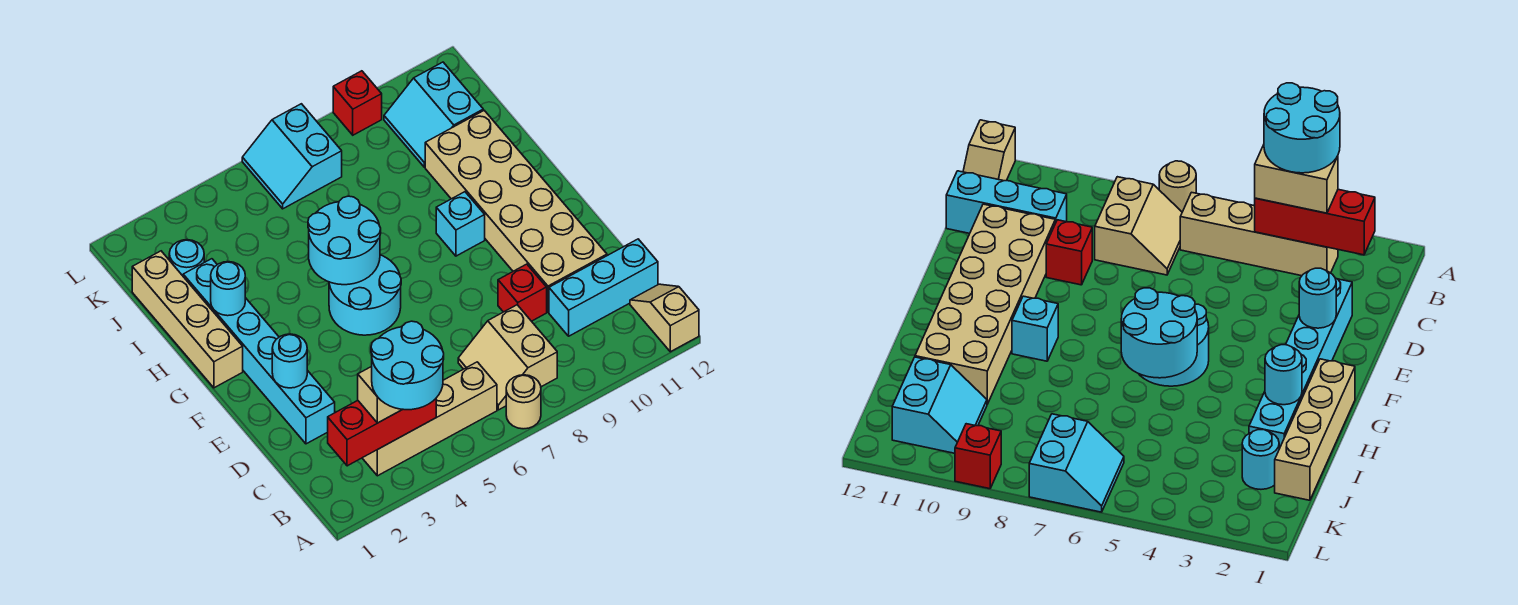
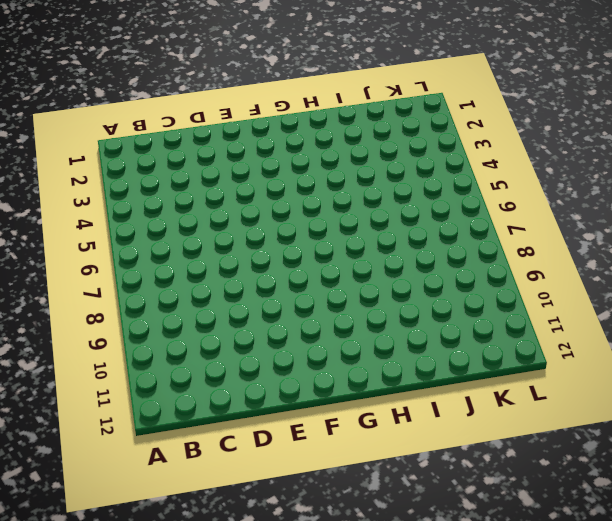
none -> tan 1x1 round brick [506,375,541,429]
none -> tan 1x2 slope [630,284,699,352]
none -> tan 1x4 brick [362,362,497,476]

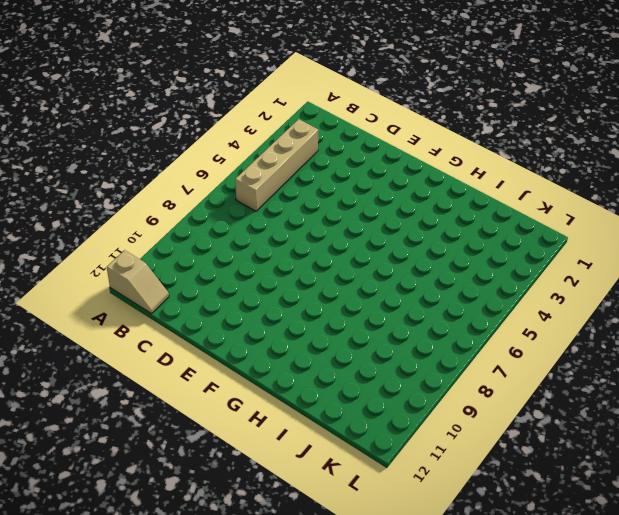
none -> tan 1x1 round brick [506,375,541,429]
none -> tan 2x2 slope [458,305,557,410]
none -> cyan 1x3 brick [549,239,658,336]

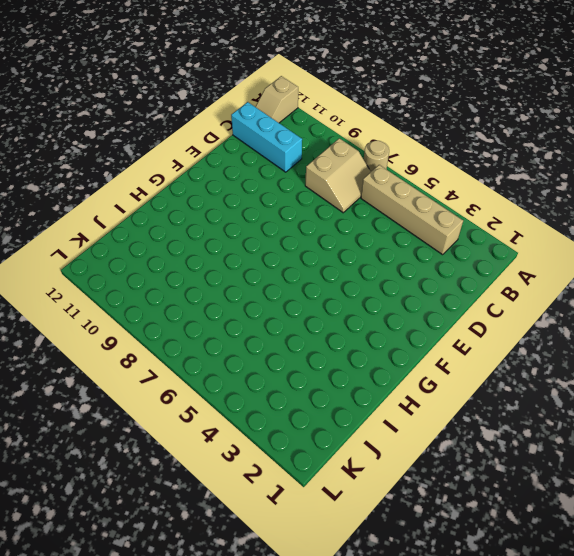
none -> cyan 1x6 brick [183,259,335,444]
none -> red 1x1 brick [498,264,547,321]
none -> tan 2x6 brick [425,111,607,312]

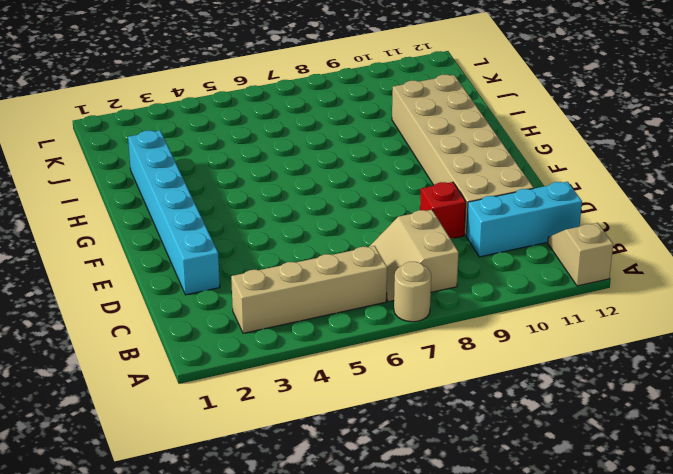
none -> cyan 2x2 round brick [329,255,401,335]
none -> tan 1x4 brick [132,251,243,388]
none -> cyan 1x1 brick [436,192,485,256]

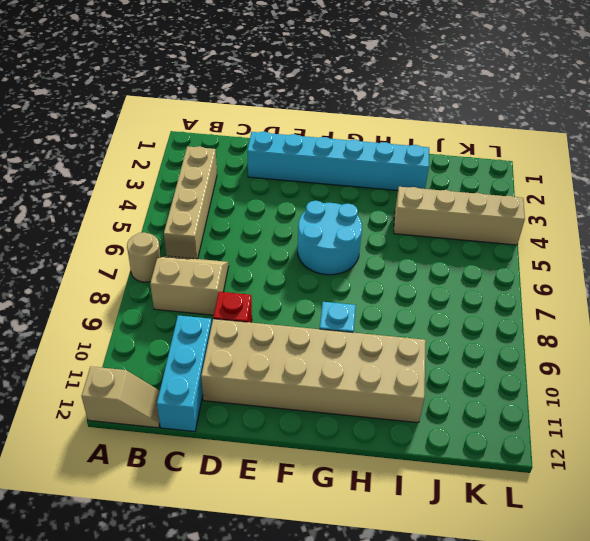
tan 1x4 brick [394,187,525,245] -> tan 1x4 brick moved to [132,251,243,388]
none -> cyan 1x1 round brick [169,240,204,276]
none -> cyan 2x2 slope [384,62,483,167]
none -> cyan 2x2 slope [242,104,342,209]

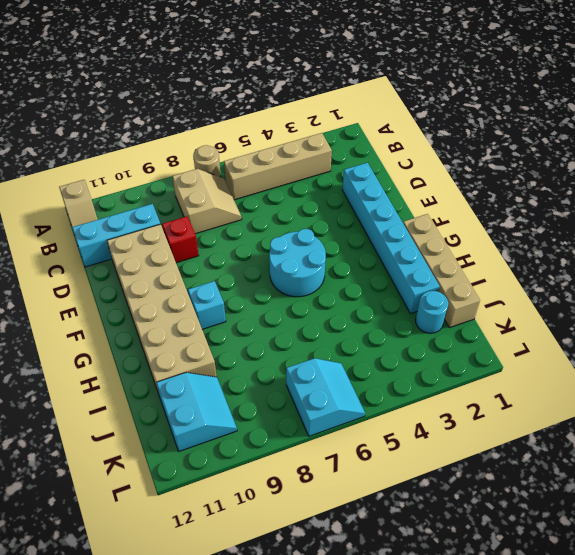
none -> red 1x1 brick [333,71,382,135]
none -> red 1x3 brick [328,399,436,466]
none -> cyan 1x1 round brick [272,334,307,388]

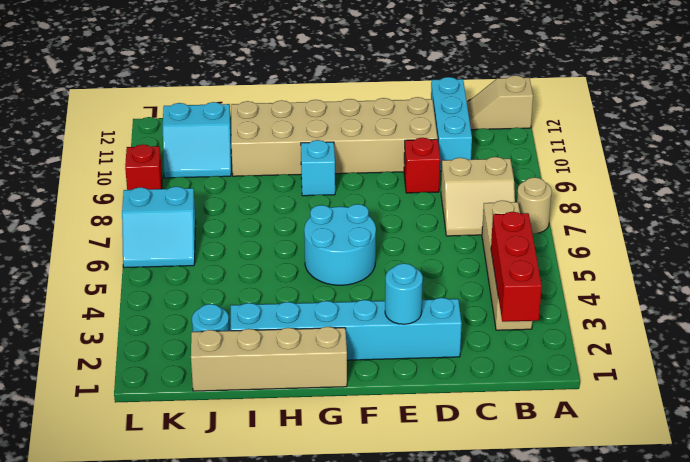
none -> cyan 2x2 round brick [308,196,381,285]
none -> cyan 1x1 round brick [211,262,245,316]
none -> tan 1x2 brick [358,366,402,423]

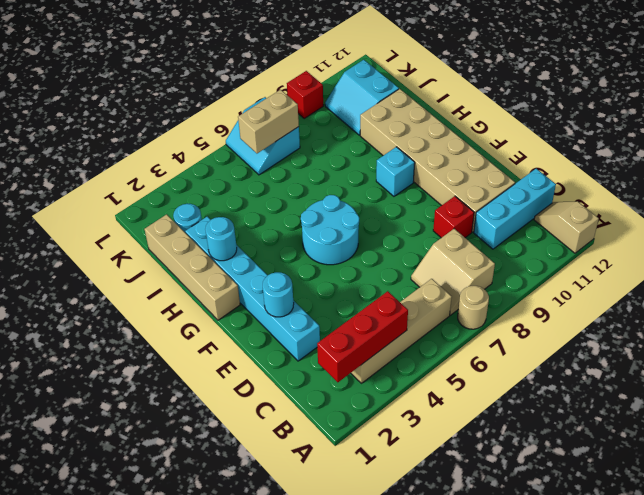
tan 1x2 brick [238,90,299,153] -> tan 1x2 brick moved to [358,366,402,423]
none -> cyan 2x2 round brick [308,196,381,285]
none -> cyan 2x2 round brick [371,321,444,410]

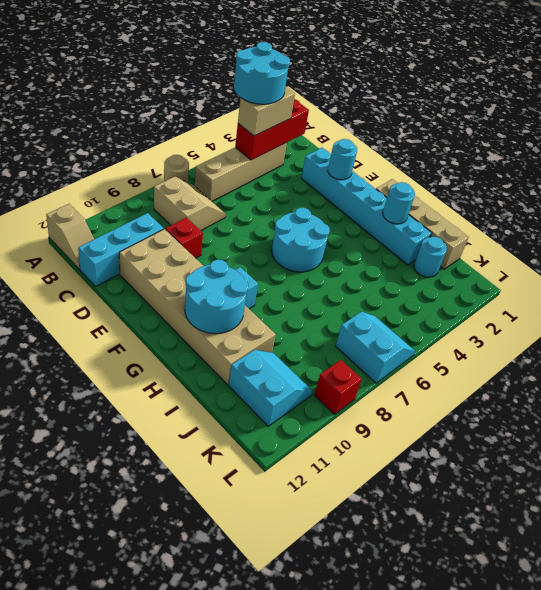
cyan 2x2 round brick [185,260,248,334] -> cyan 2x2 round brick moved to [308,196,381,285]

